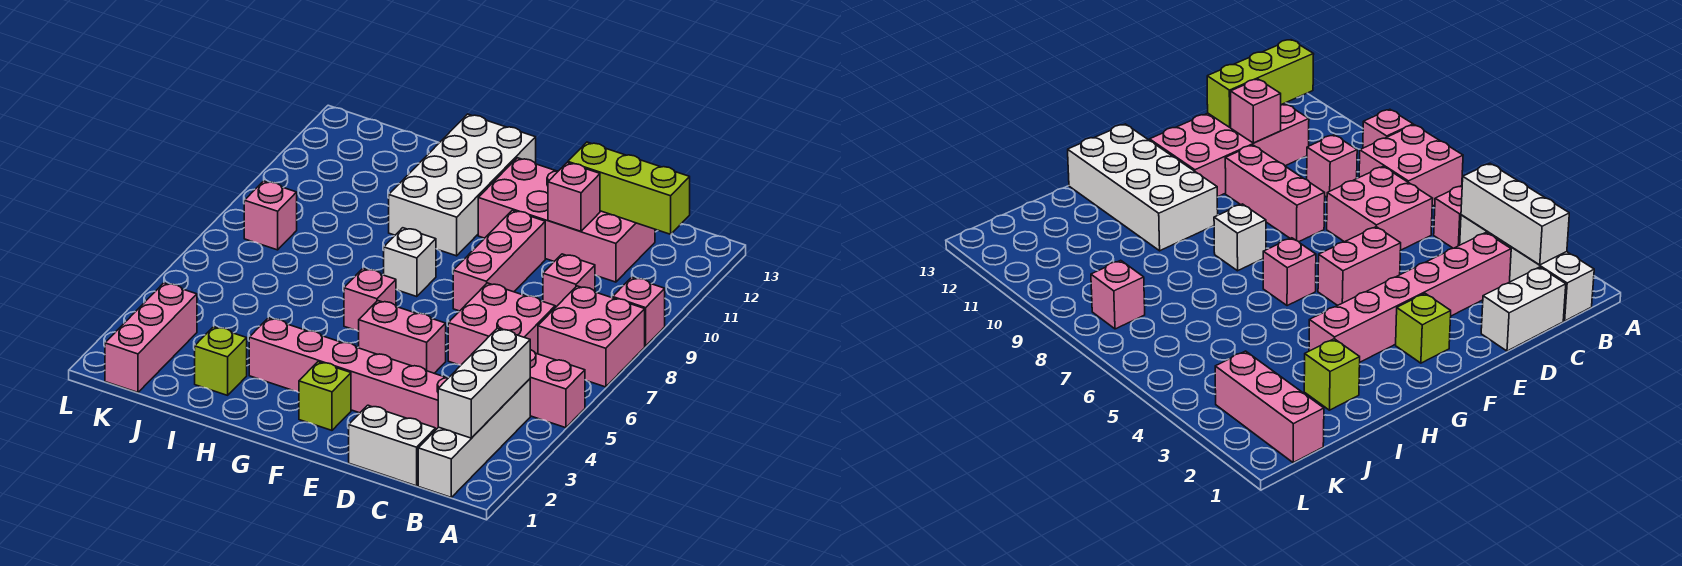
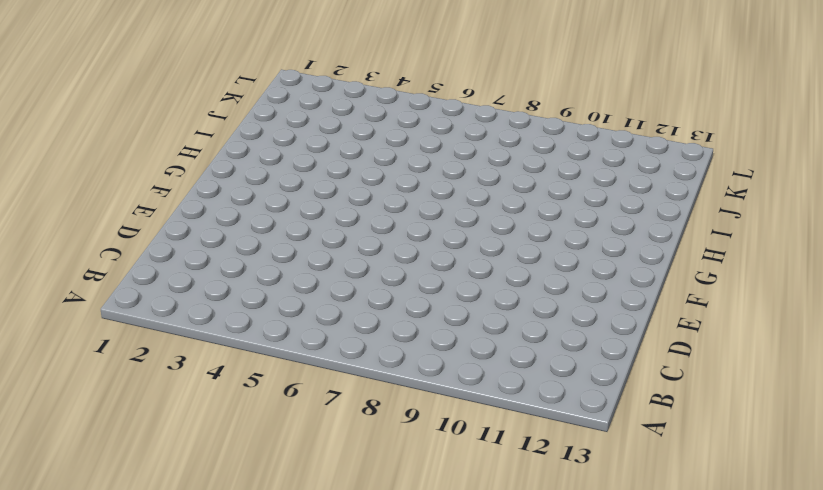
none -> pink 1x2 brick [530,350,585,428]
none -> pink 2x2 brick [538,286,645,387]
none -> pink 1x1 brick [613,277,665,346]

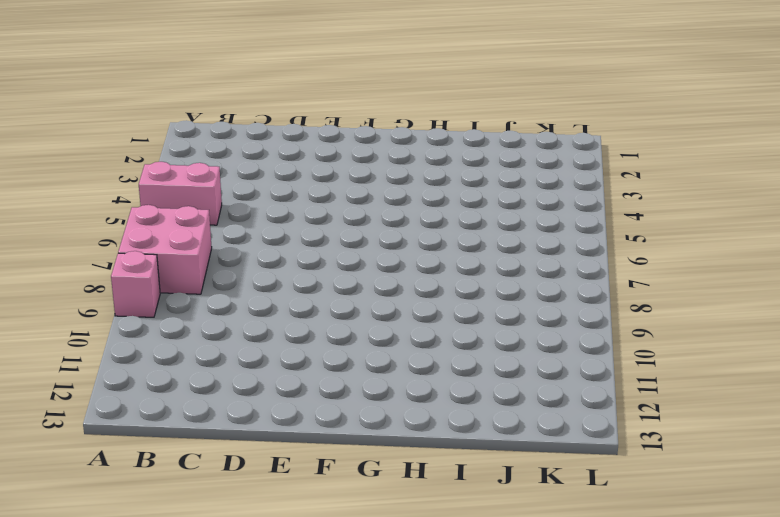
none -> white 1x4 brick [418,379,530,497]
none -> white 1x2 brick [349,405,436,486]
none -> pink 1x6 brick [249,318,448,429]

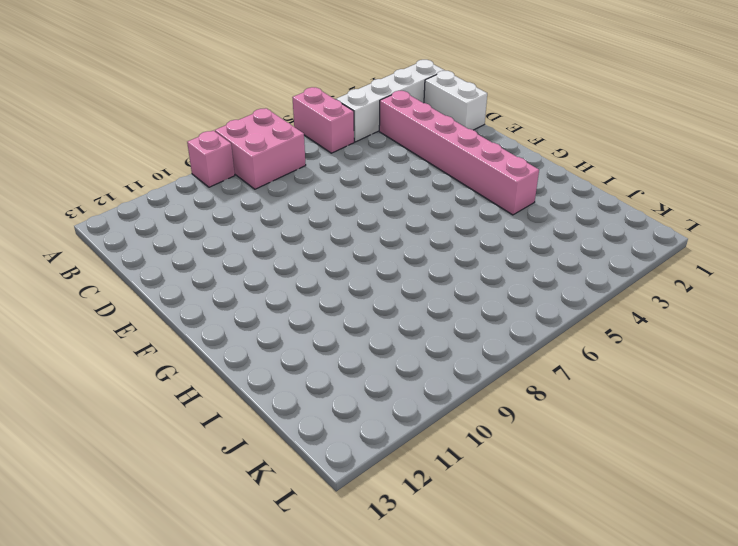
none -> pink 2x2 brick [448,283,555,365]
none -> pink 1x1 brick [543,254,595,308]
none -> pink 2x4 brick [478,158,655,282]

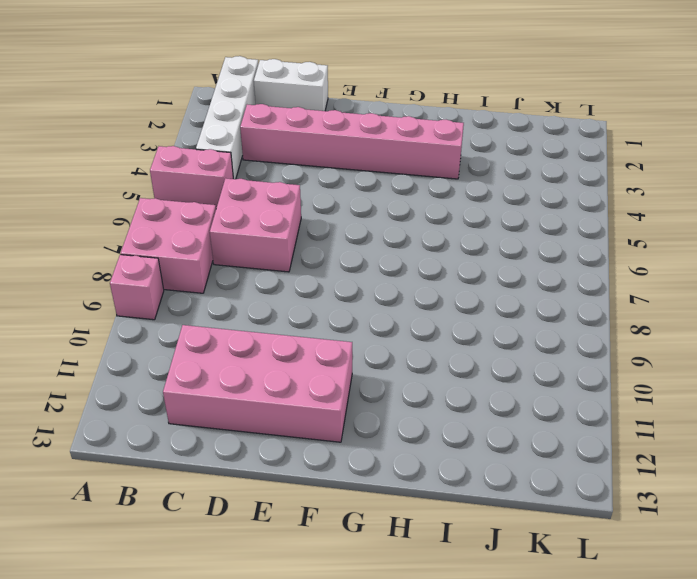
none -> pink 1x1 brick [543,254,595,308]
none -> pink 1x2 brick [359,301,446,373]
none -> pink 1x3 brick [453,210,545,311]

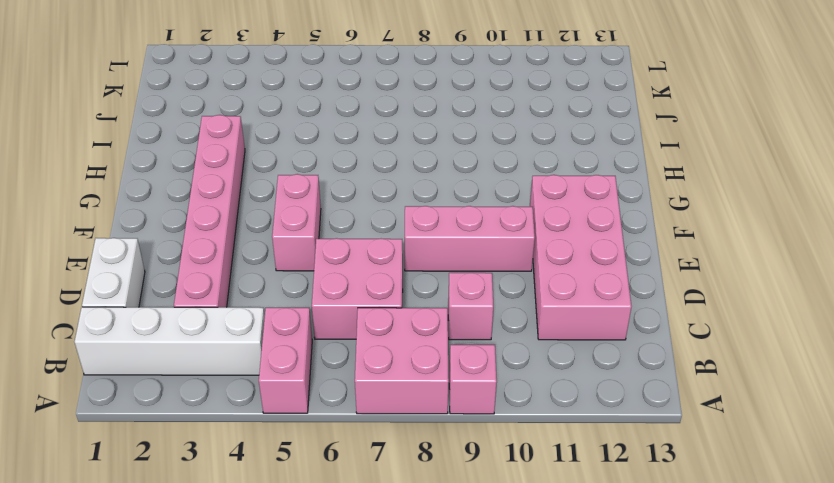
none -> lime 1x1 brick [299,362,351,430]
none -> pink 1x1 brick [344,269,396,331]
none -> white 1x1 brick [384,228,436,297]

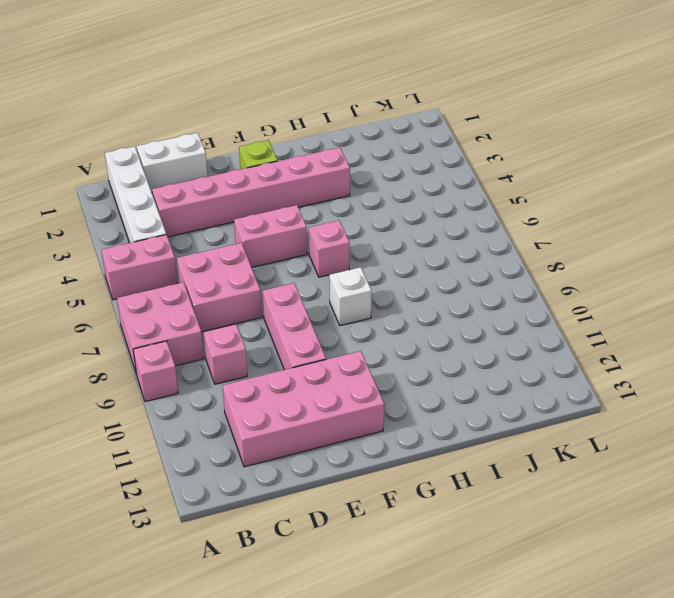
none -> white 2x4 brick [389,114,536,256]
none -> lime 1x1 brick [195,327,247,395]
none -> pink 1x3 brick [105,283,197,392]

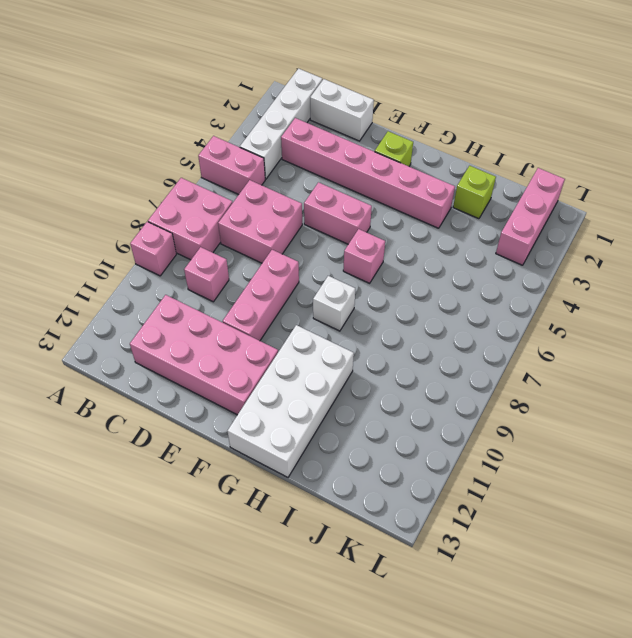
none -> pink 1x1 brick [244,181,297,250]
none -> white 1x3 brick [438,329,530,438]
none -> lime 1x3 brick [568,142,690,234]

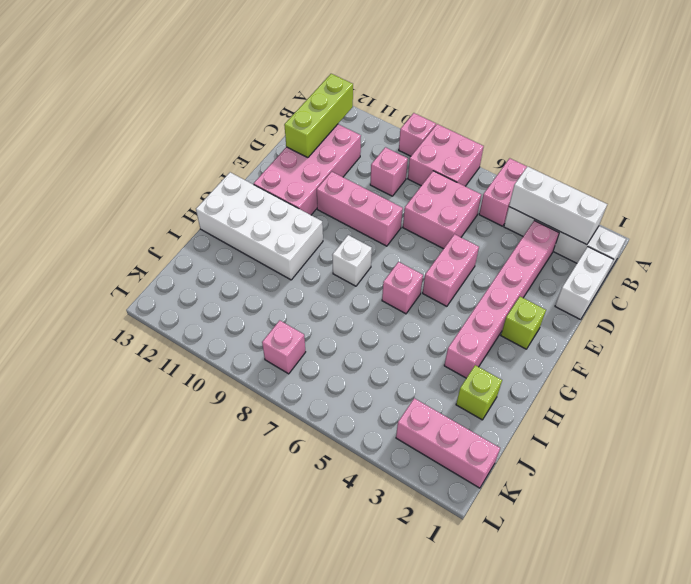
none -> pink 1x1 brick [548,163,600,231]

